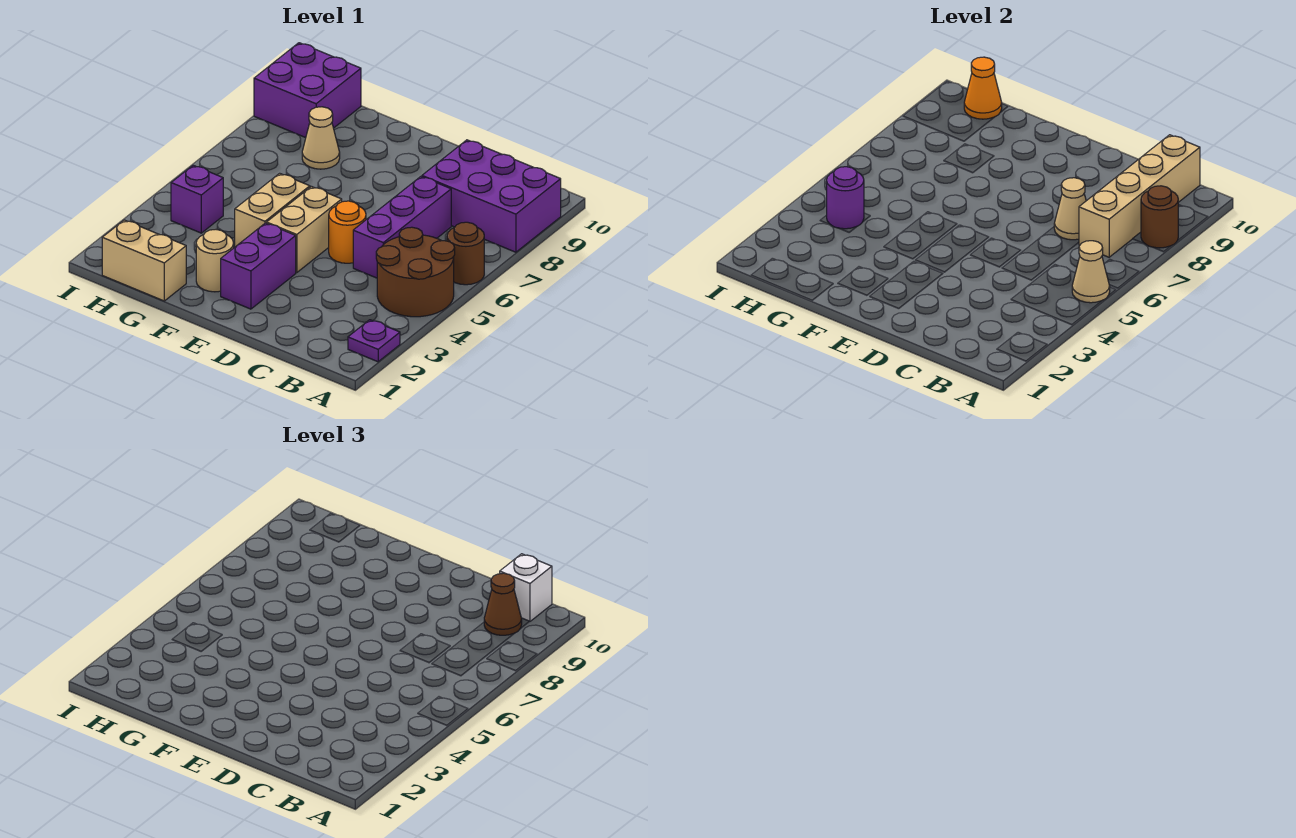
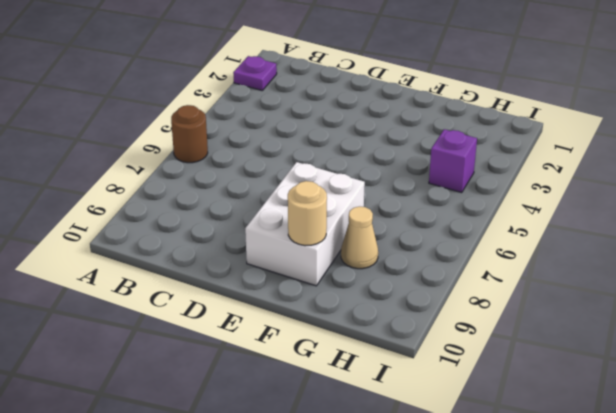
white 2x3 brick [245,162,365,286] -> none
tan 1x1 round brick [288,181,327,246] -> tan 1x1 round brick moved to [196,230,234,292]
none -> brown 2x2 round brick [376,227,455,317]
none -> purple 2x3 brick [422,140,561,252]
none -> purple 1x3 brick [353,177,451,278]

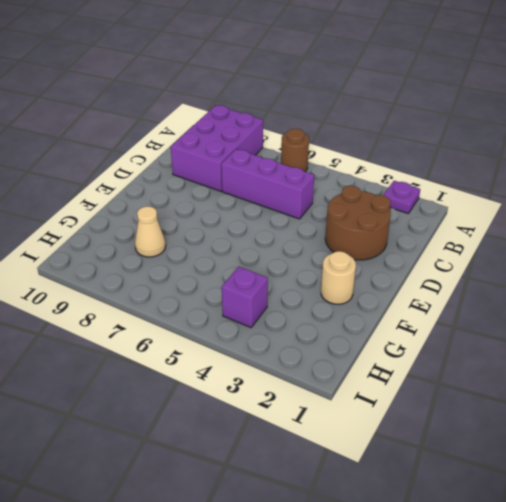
brown 2x2 round brick [325,186,391,260] -> brown 2x2 round brick moved to [376,227,455,317]
none -> orange 1x1 round brick [329,201,366,263]
none -> purple 1x2 brick [221,223,296,309]
none -> tan 1x2 brick [267,187,342,273]

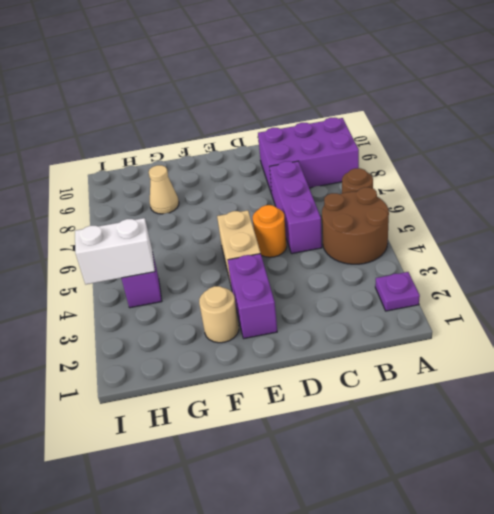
white 1x2 brick [75,218,155,284] -> purple 1x1 round brick [827,167,864,229]
none -> tan 1x2 brick [235,173,310,247]
none -> tan 1x2 brick [102,220,186,301]
none -> purple 2x2 brick [254,43,361,138]

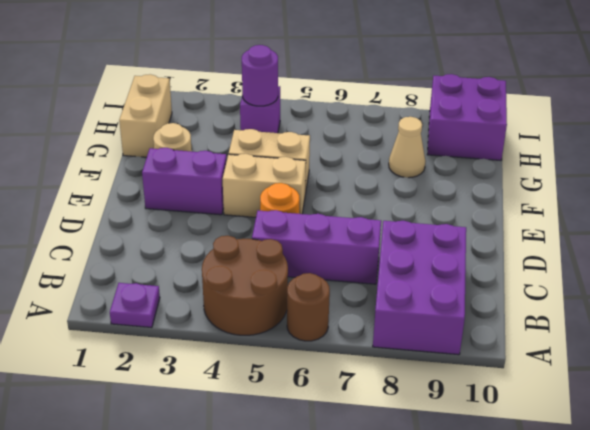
none -> tan 1x1 cone [1072,241,1110,303]
none -> brown 1x1 round brick [1141,186,1178,248]
none -> tan 1x4 brick [1079,135,1200,257]

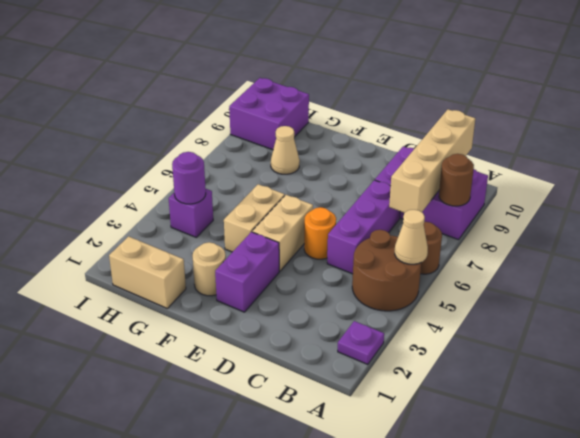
none -> tan 1x1 cone [1054,178,1086,240]
none -> orange 1x1 cone [964,57,1002,119]
none -> brown 1x1 cone [484,573,522,635]

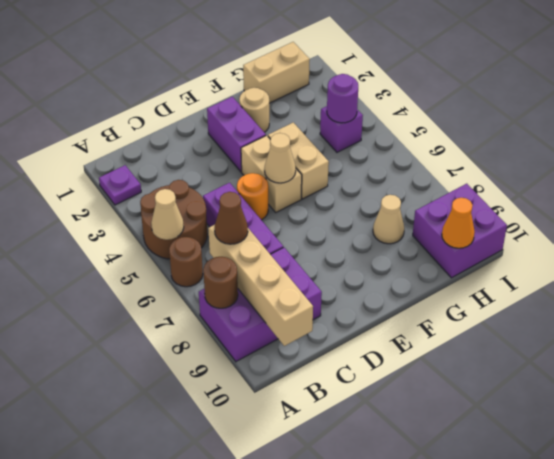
brown 1x1 cone [215,192,248,244] -> brown 1x1 cone moved to [484,573,522,635]
tan 1x1 cone [265,133,296,183] -> tan 1x1 cone moved to [1054,178,1086,240]
none -> white 1x1 brick [500,554,552,622]

